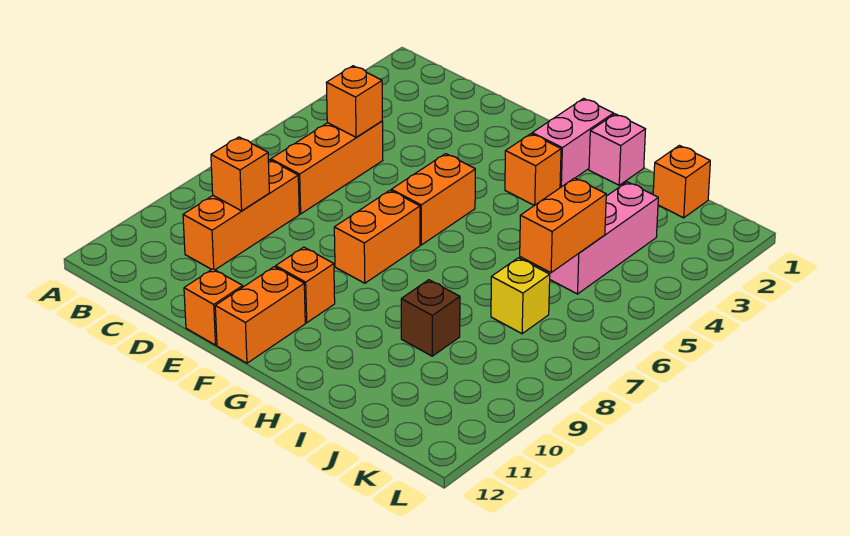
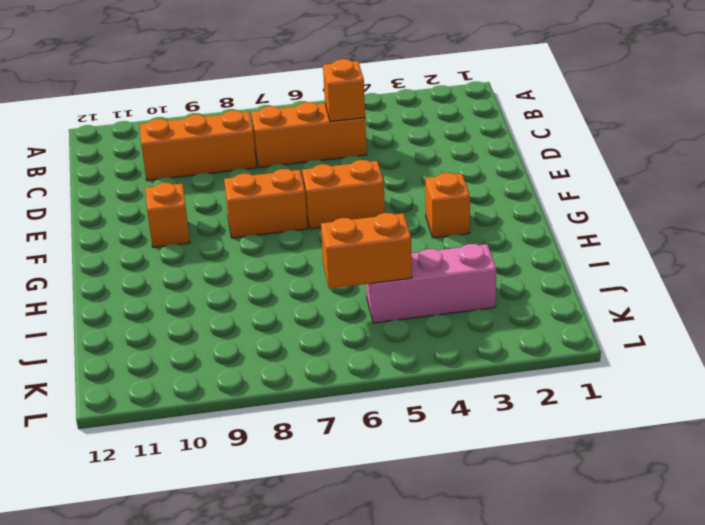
none -> orange 1x1 brick [184,269,243,345]
none -> orange 1x2 brick [215,267,305,363]
none -> pink 1x2 brick [532,98,614,187]

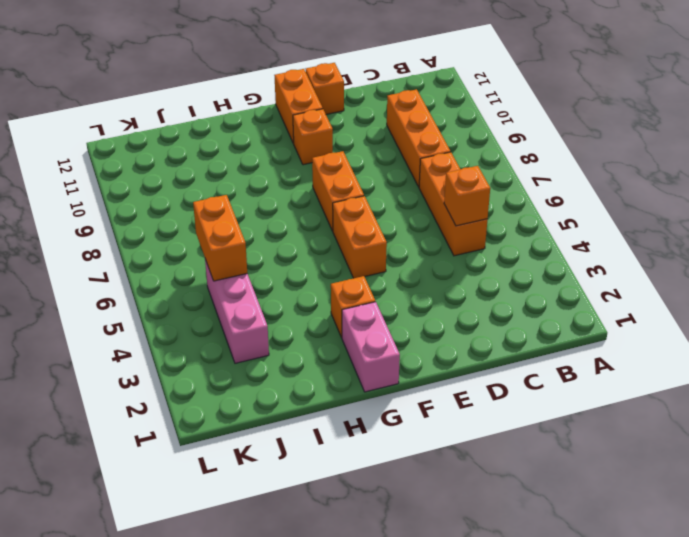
none -> pink 1x1 brick [589,114,646,185]
none -> brown 1x1 brick [401,280,460,356]
none -> orange 1x1 brick [653,145,710,218]

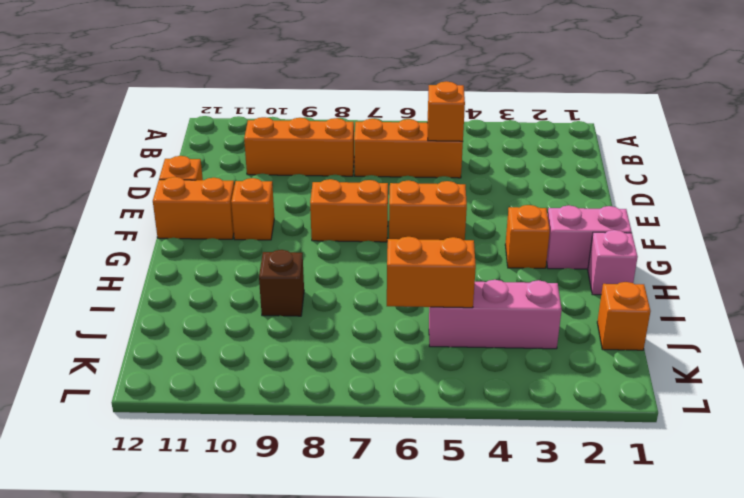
none -> yellow 1x1 brick [491,258,550,334]
none -> orange 1x1 brick [211,137,269,211]

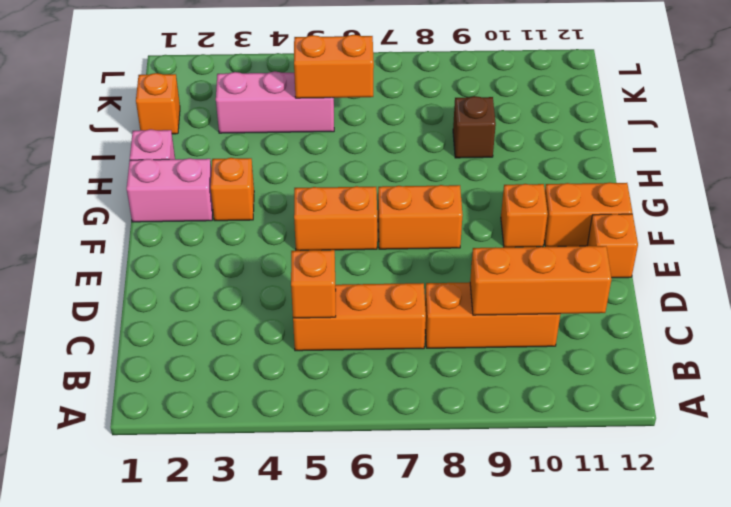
orange 1x3 brick [470,246,612,315] -> orange 1x1 brick [211,137,269,211]
none -> yellow 1x1 brick [491,258,550,334]

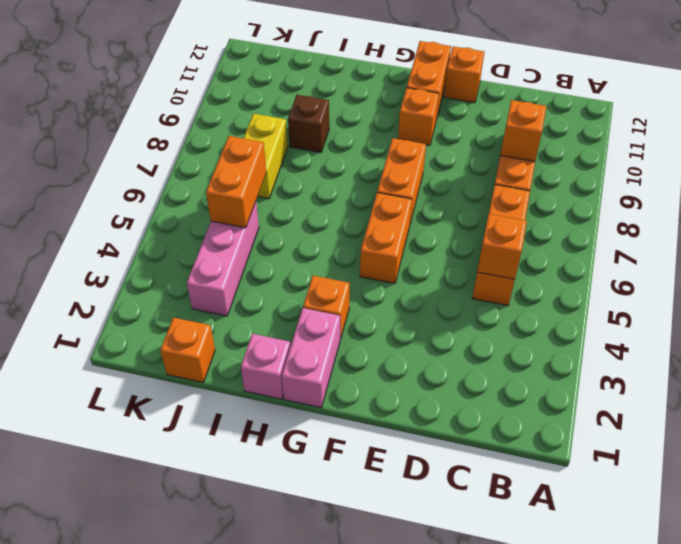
yellow 1x2 brick [244,114,288,199] -> yellow 1x1 brick [491,258,550,334]

